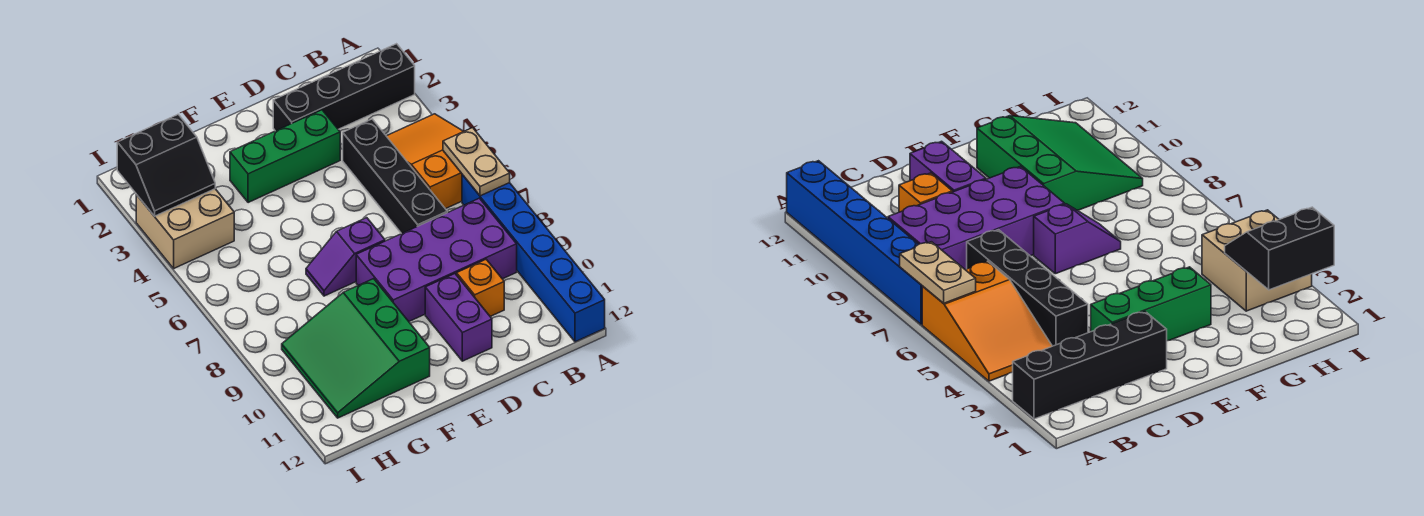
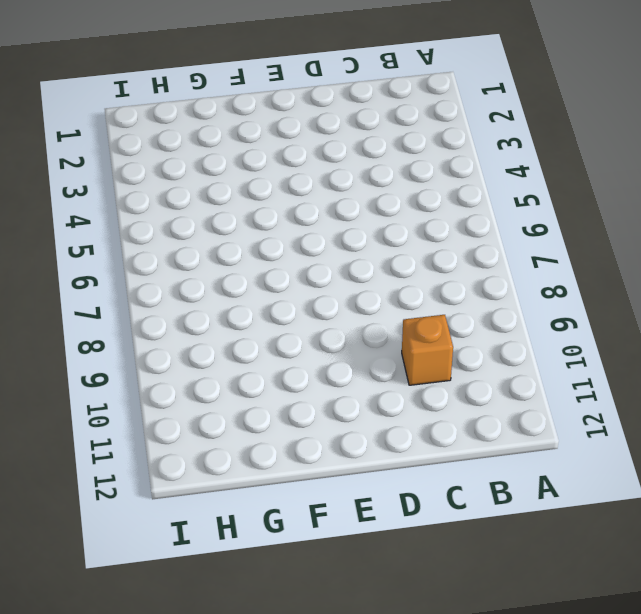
none -> black 1x4 brick [273,44,415,131]
none -> orange 2x3 slope [387,114,464,209]
none -> blue 1x6 brick [462,175,605,342]

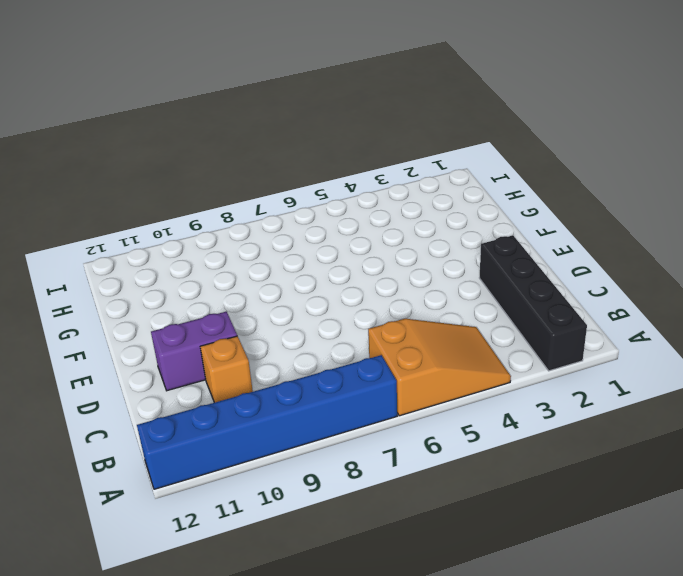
none -> purple 2x4 brick [356,198,517,321]
none -> black 1x4 brick [343,119,447,234]
none -> green 1x3 brick [230,110,340,203]

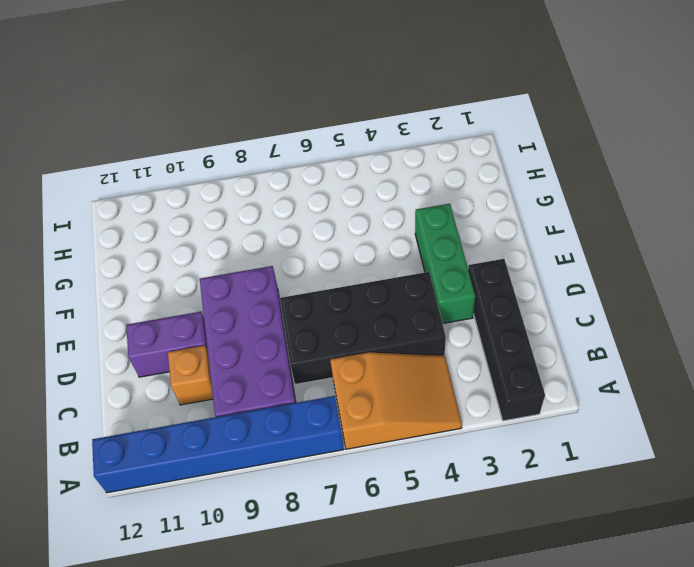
black 2x4 brick [280,272,446,384] -> black 1x4 brick [343,119,447,234]
none -> purple 1x2 slope [306,218,385,296]
none -> green 3x3 slope [282,279,430,418]
none -> tan 2x2 brick [136,189,234,268]

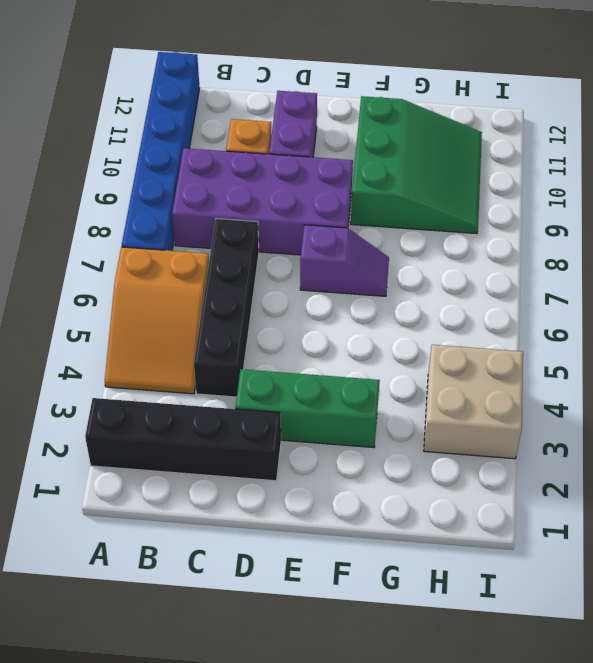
none -> tan 1x2 plate [443,128,510,196]
none -> black 2x2 slope [117,115,215,216]

